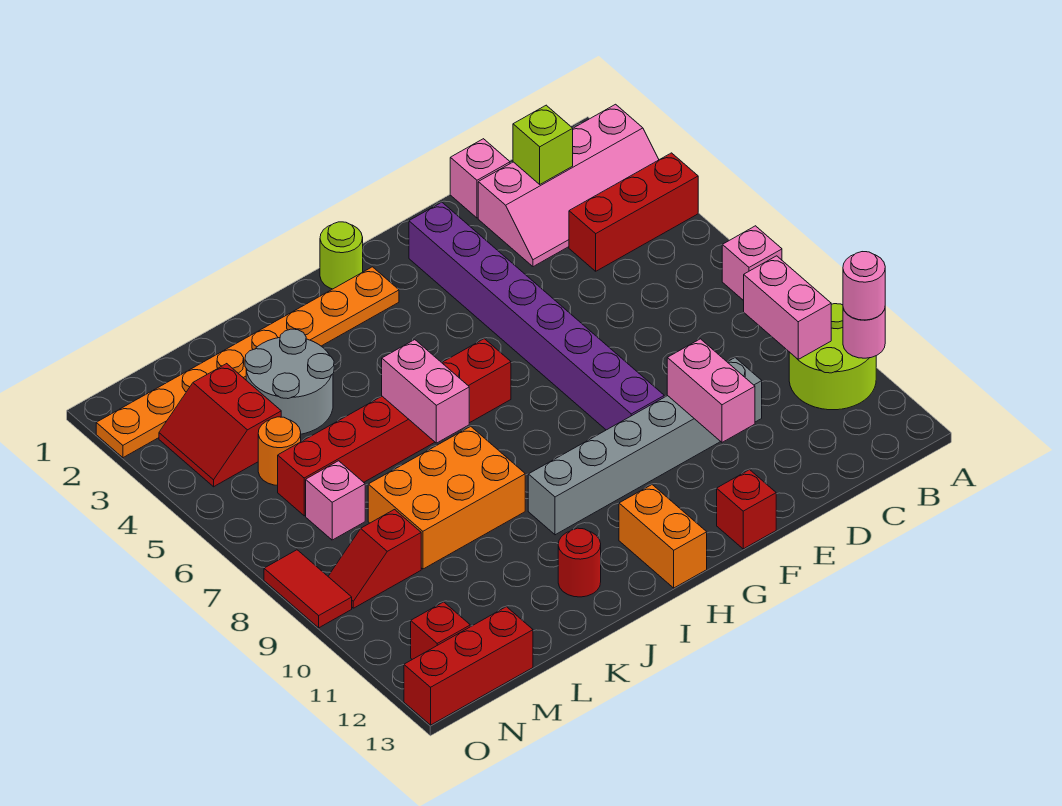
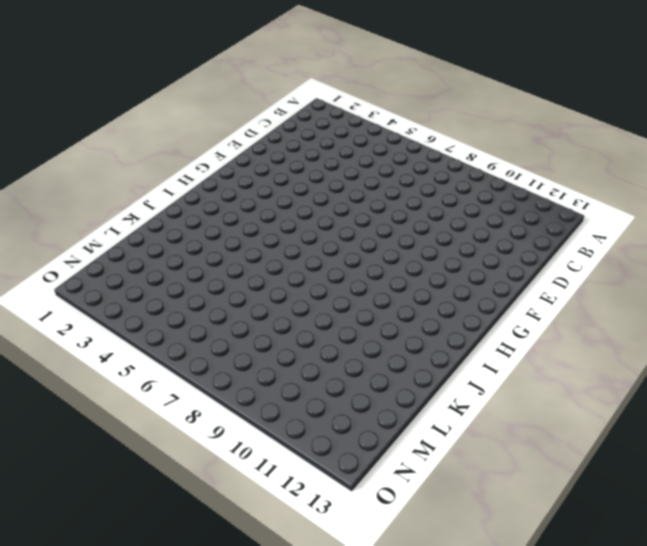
none -> pink 2x4 slope [478,104,659,267]
none -> red 1x3 brick [569,153,698,271]
none -> pink 1x1 brick [722,226,782,301]

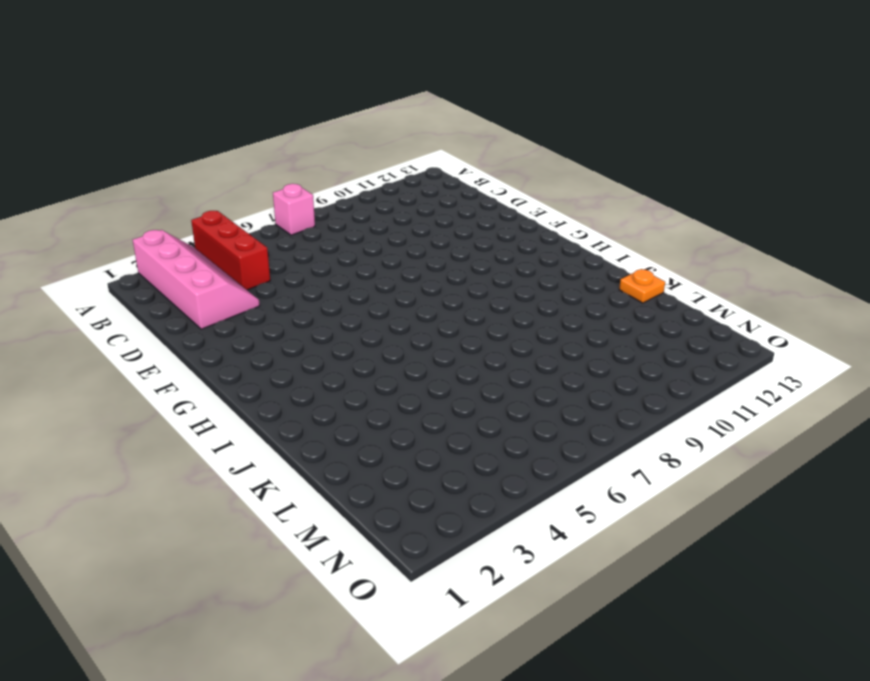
orange 1x1 plate [619,269,665,303] -> none
none -> lime 2x2 round brick [789,304,876,410]
none -> pink 1x1 brick [450,139,510,218]
none -> grey 1x6 brick [528,358,762,535]

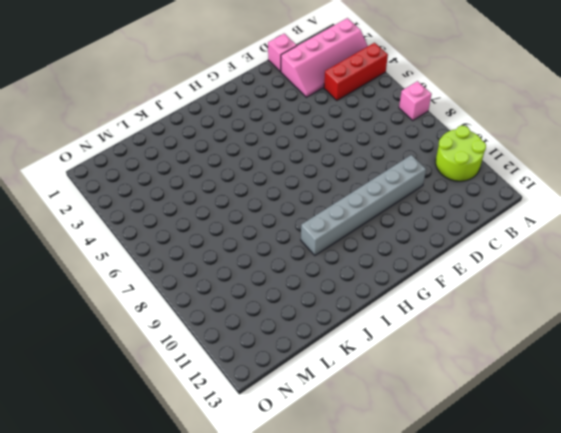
none -> purple 1x8 brick [409,202,664,430]
none -> red 1x1 brick [717,470,776,549]
none -> lime 1x1 round brick [320,222,363,289]

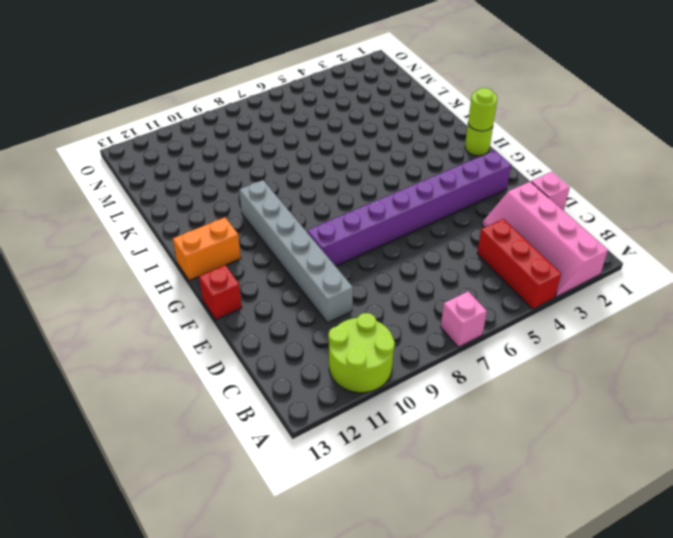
lime 1x1 round brick [468,88,497,131] -> none
none -> orange 1x8 plate [96,267,399,458]
none -> red 1x6 brick [278,339,511,516]
none -> orange 2x3 brick [368,426,525,569]

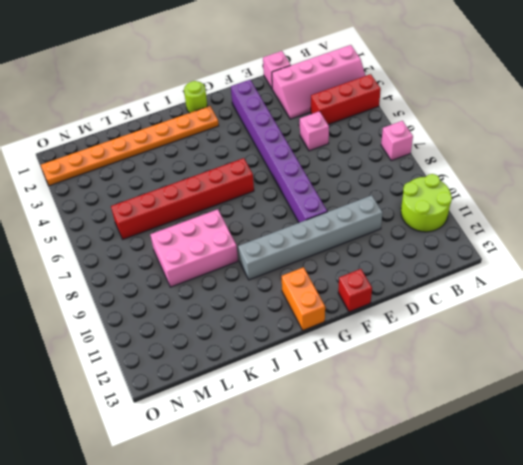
pink 1x1 brick [300,111,329,151] -> pink 1x1 brick moved to [306,461,365,540]
pink 2x3 brick [150,209,238,287] -> orange 2x3 brick [368,426,525,569]
none -> red 1x1 round brick [558,528,601,597]
none -> grey 2x2 round brick [245,329,334,434]
none -> red 2x2 slope [159,364,281,487]

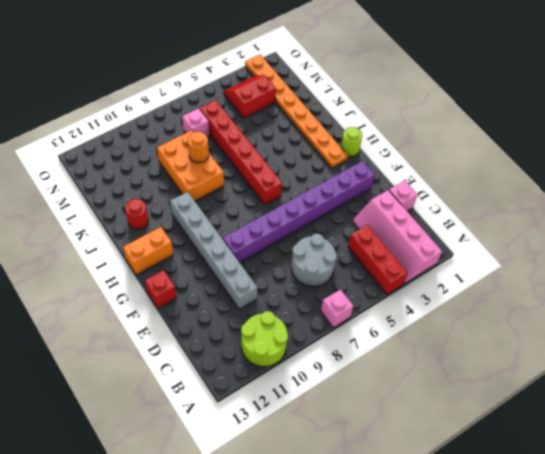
grey 2x2 round brick [291,234,337,286] -> grey 2x2 round brick moved to [245,329,334,434]
orange 1x1 round brick [188,132,209,163] -> orange 1x1 round brick moved to [258,417,301,485]
none -> red 1x2 slope [328,510,421,608]
none -> red 1x3 brick [404,607,533,725]
none -> red 1x1 brick [411,602,470,659]

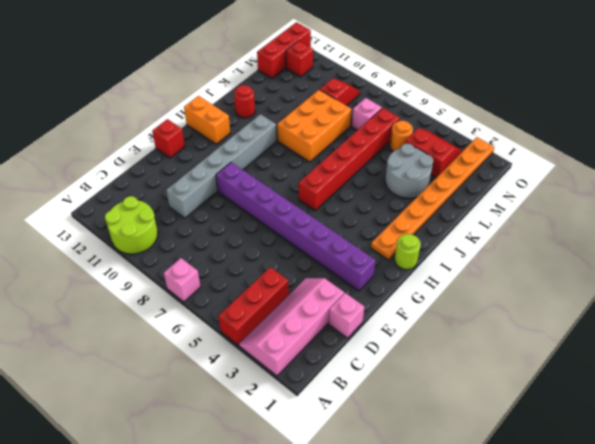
none -> red 1x2 tile [264,550,352,628]
none -> pink 1x1 round brick [843,308,885,358]
none -> pink 1x2 brick [744,256,831,359]

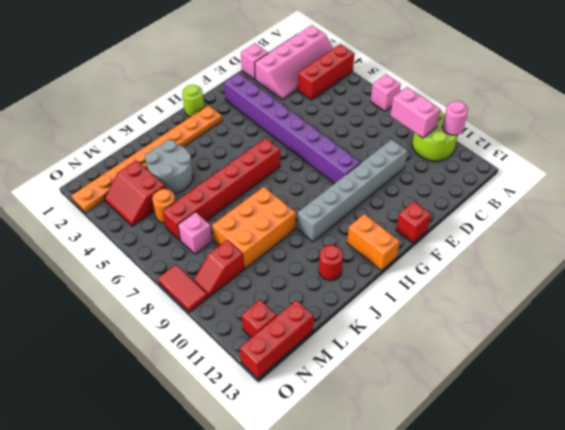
none -> lime 1x1 brick [513,105,573,184]
none -> pink 1x2 brick [667,339,755,442]
none -> pink 1x2 brick [382,340,469,443]

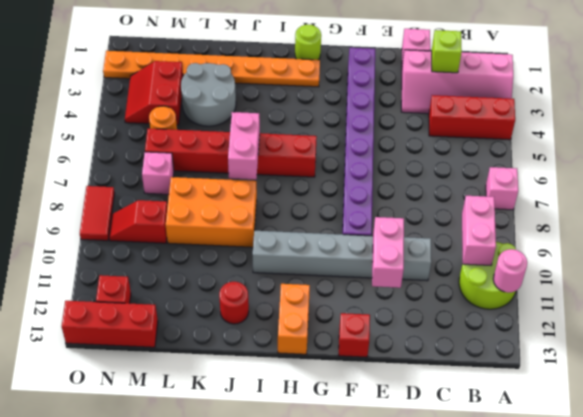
none -> pink 1x1 round brick [843,252,885,320]

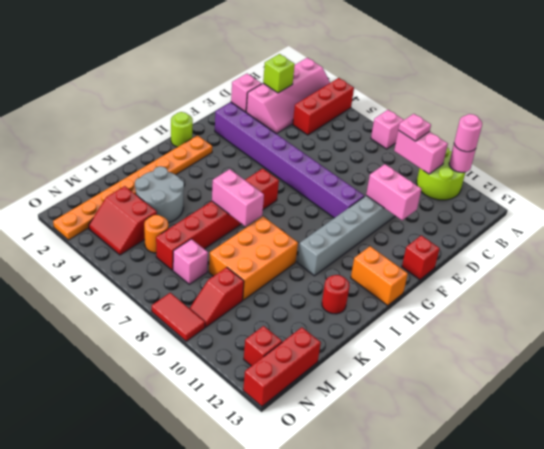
pink 1x1 plate [398,114,431,141] -> none

